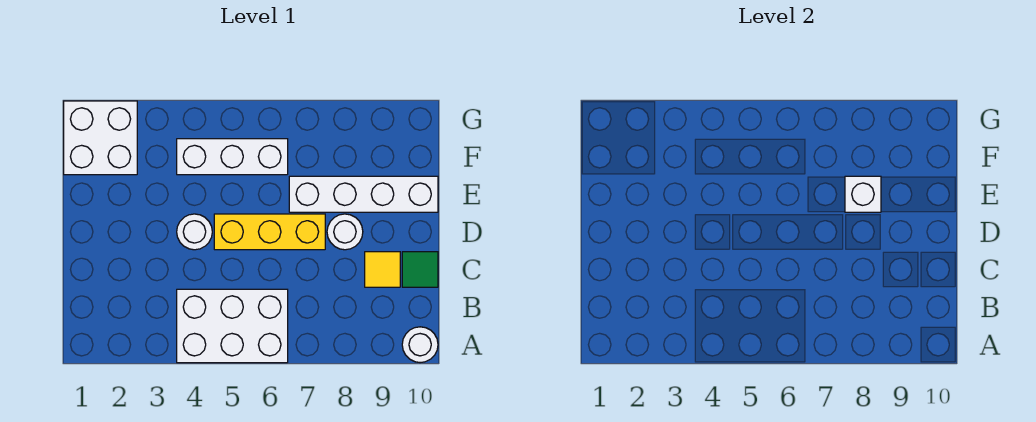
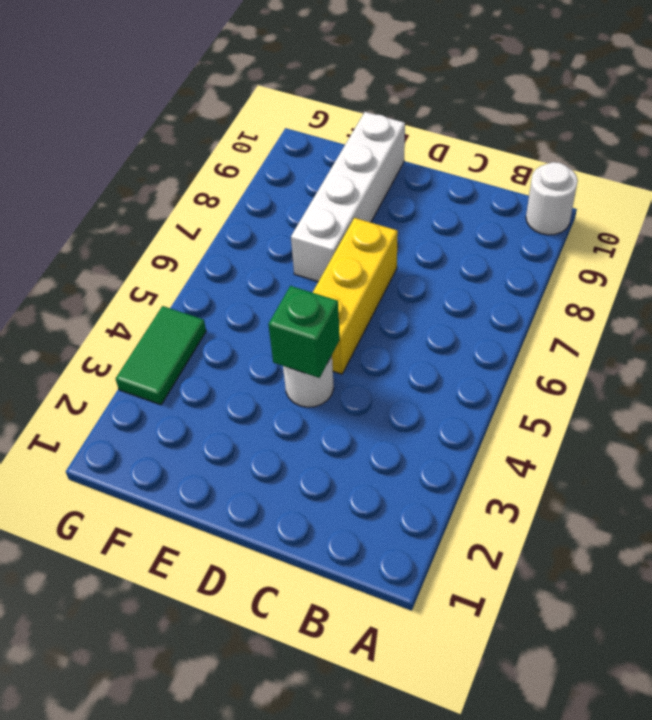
green 1x1 brick [268,286,340,378] -> none
green 1x2 tile [115,306,206,405] -> none
none -> white 2x3 brick [177,289,288,363]
none -> yellow 1x1 tile [365,252,400,287]

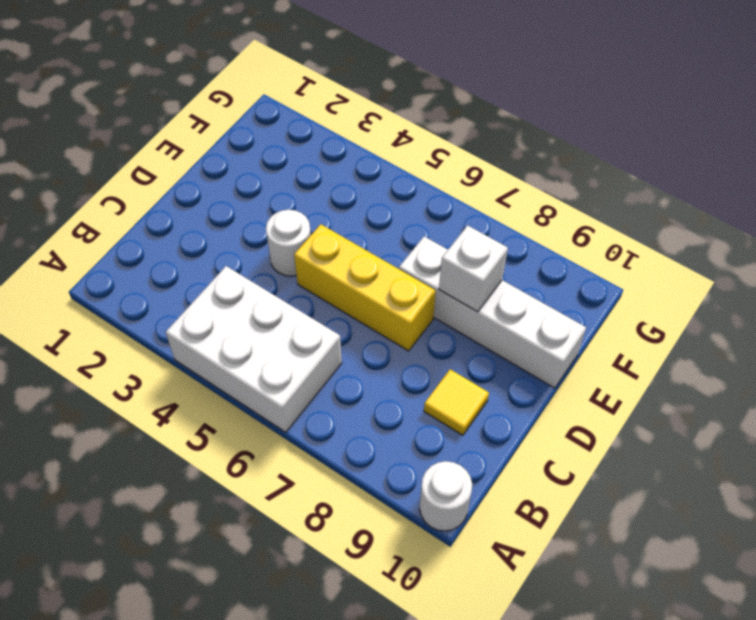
none -> green 1x1 tile [402,252,438,287]
none -> white 1x1 round brick [327,214,363,250]

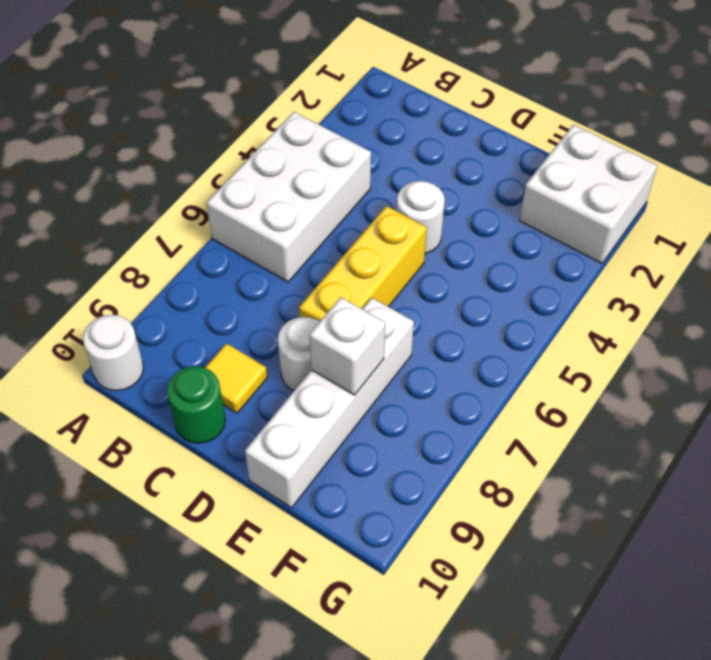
green 1x1 round brick [167,366,225,443] -> green 1x1 tile [402,252,438,287]
none -> white 1x3 brick [177,139,288,175]

